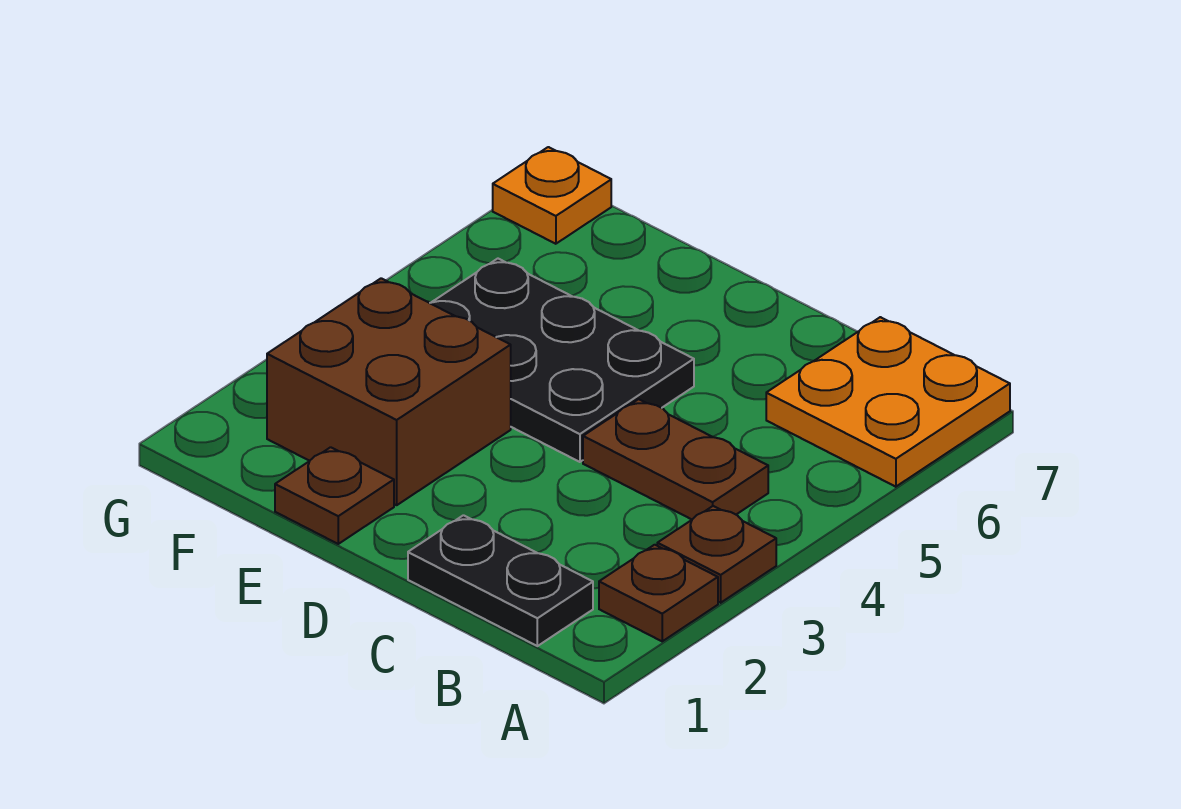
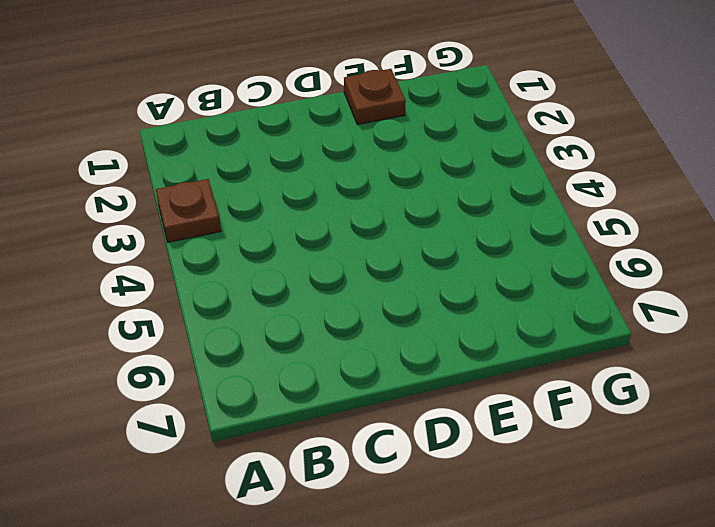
none -> brown 1x1 plate [599,545,718,641]
none -> orange 2x2 plate [766,317,1010,487]

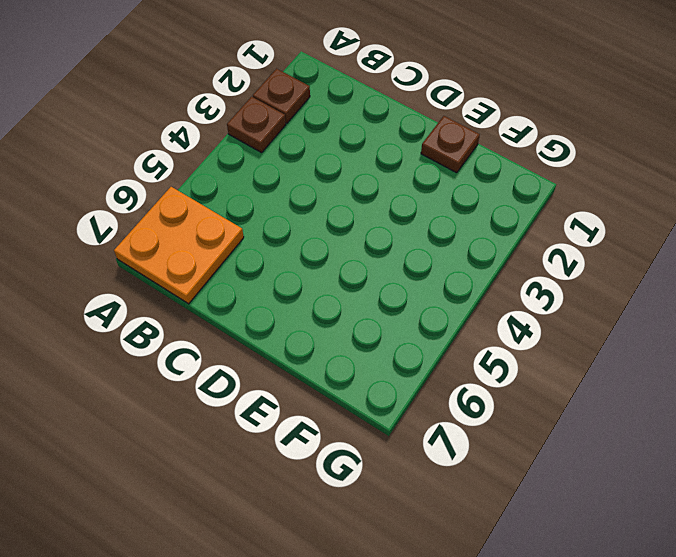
none -> black 1x2 plate [408,515,593,646]
none -> brown 1x2 plate [583,399,768,519]

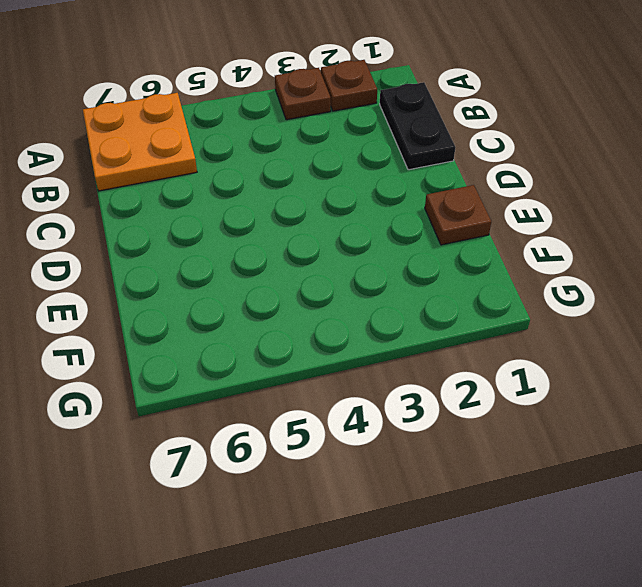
none -> brown 1x2 plate [583,399,768,519]
none -> black 2x3 plate [430,259,694,462]

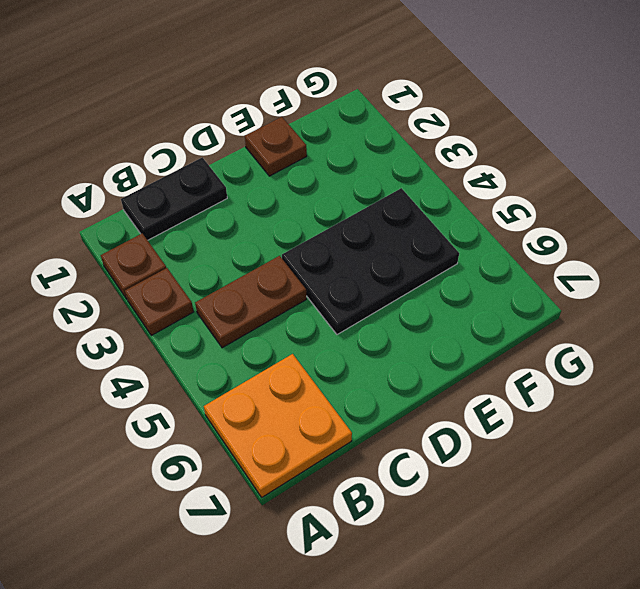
none -> brown 2x2 brick [267,278,511,505]
none -> orange 1x1 plate [493,147,611,244]

